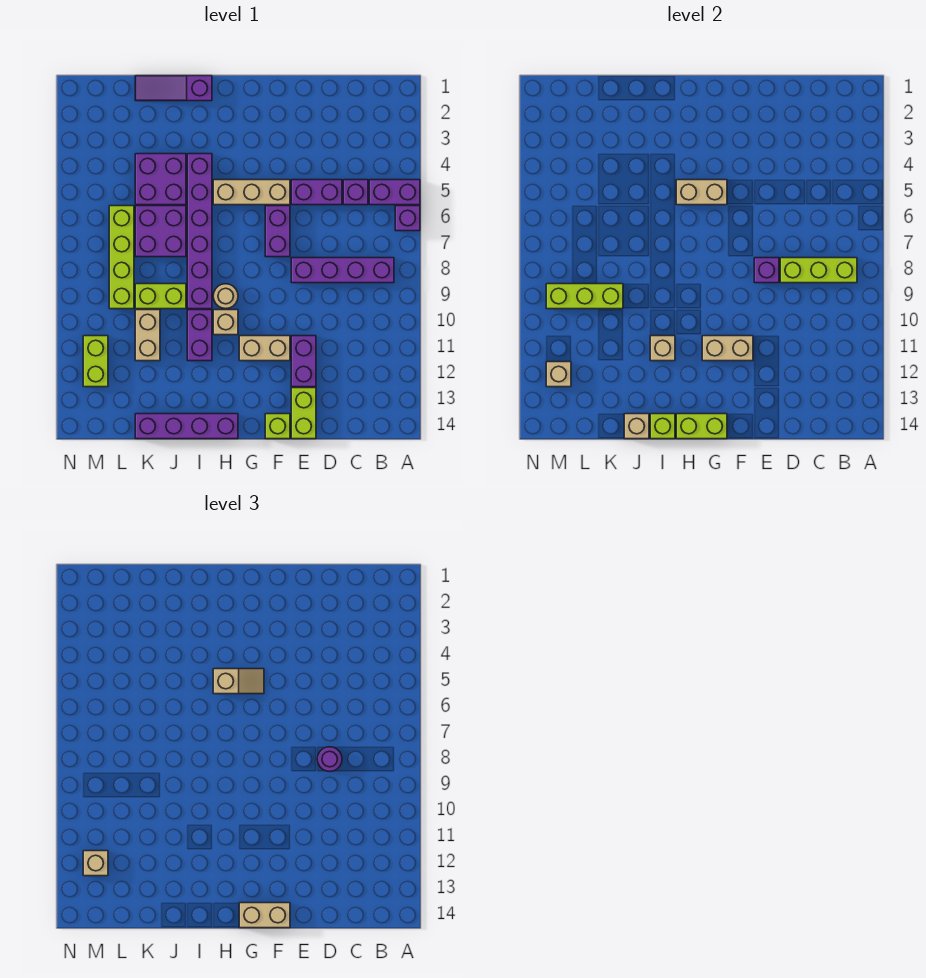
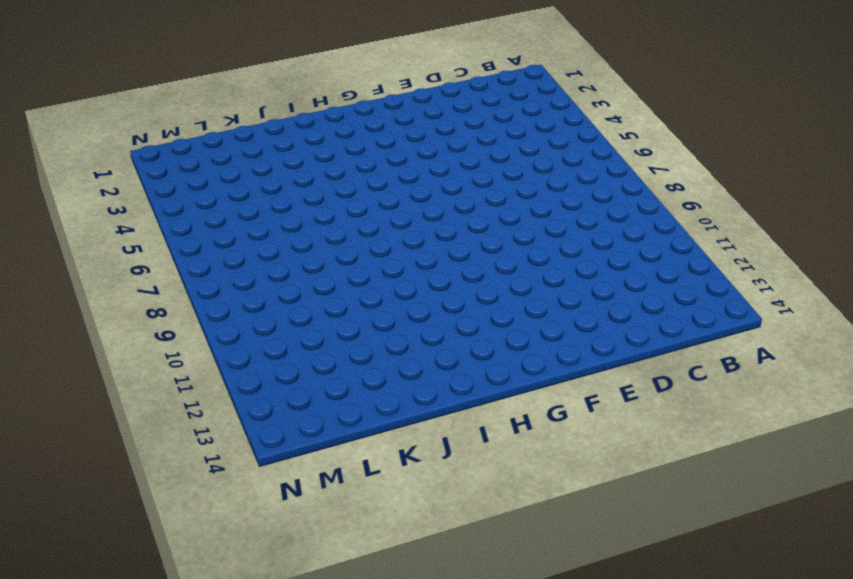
none -> purple 1x2 brick [369,180,420,205]
none -> purple 1x1 brick [395,206,420,231]
none -> purple 1x4 brick [291,258,394,283]
none -> purple 1x1 brick [343,180,368,205]

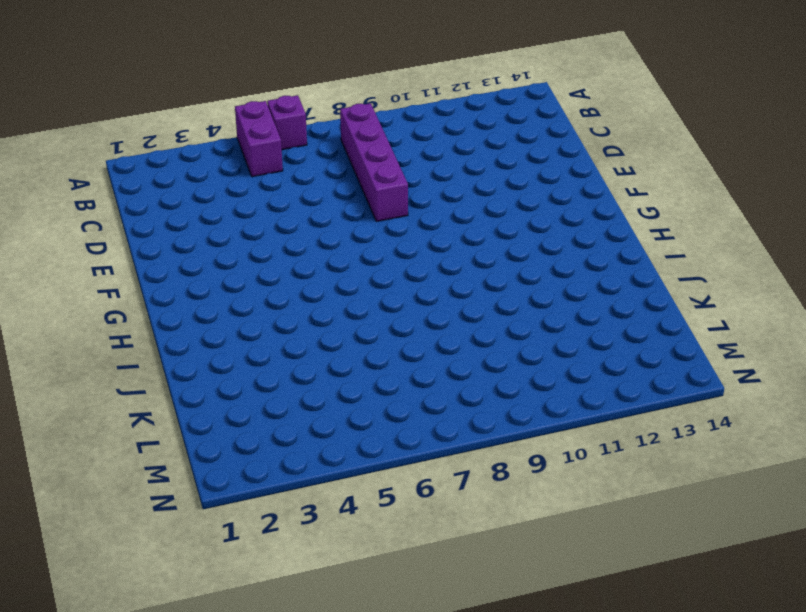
none -> purple 1x1 brick [343,180,368,205]
none -> purple 1x2 brick [291,180,342,205]
none -> purple 1x2 brick [291,336,316,387]
none -> lime 1x2 brick [291,388,316,439]

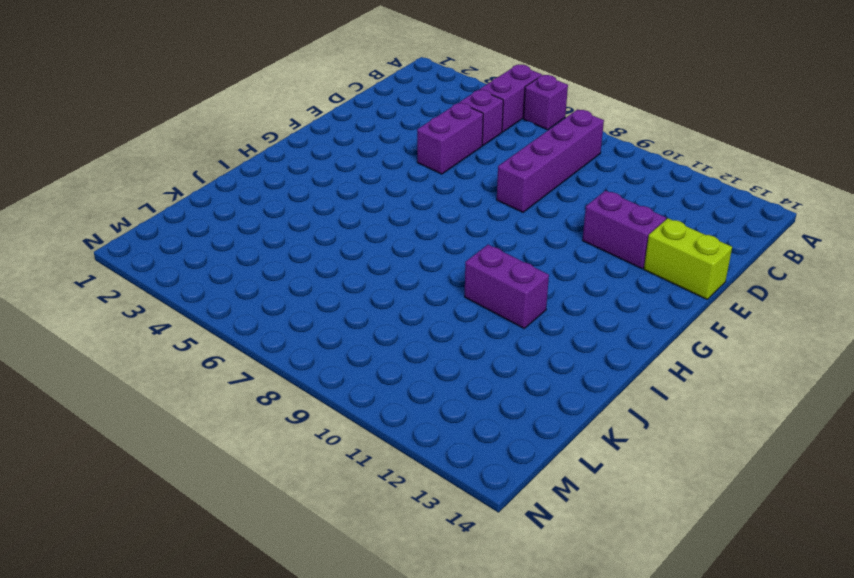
none -> tan 1x3 brick [213,180,290,205]
none -> purple 1x2 brick [265,206,290,257]
none -> tan 1x2 brick [239,336,290,361]
none -> lime 1x1 brick [265,414,290,439]

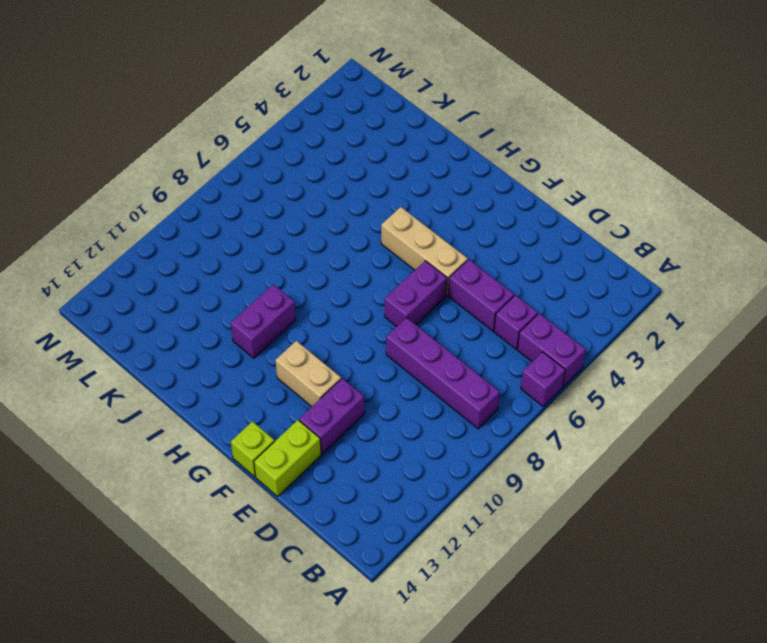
none -> tan 1x1 round brick [213,284,238,309]
none -> tan 1x1 brick [213,310,238,335]
none -> purple 1x4 brick [135,414,238,439]
none -> purple 1x3 slope [135,76,212,101]

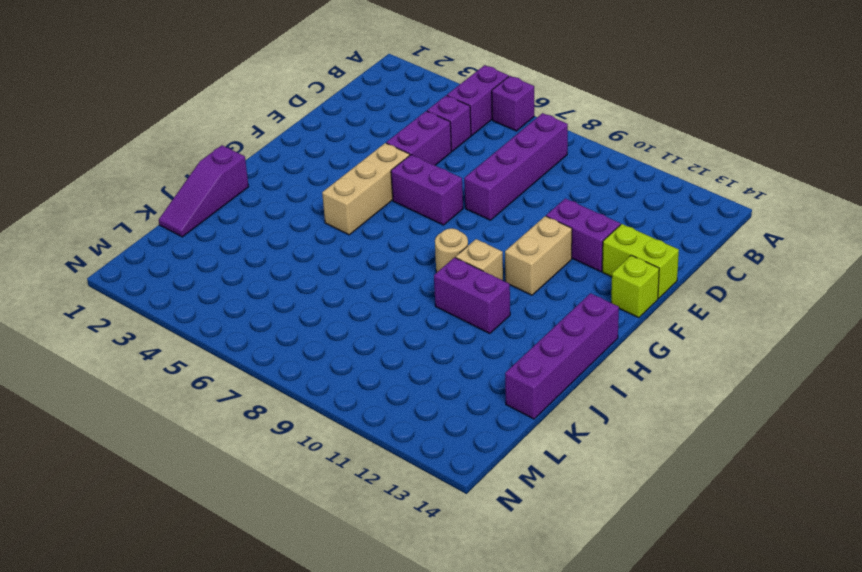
none -> purple 1x6 brick [187,154,212,309]
none -> purple 2x2 brick [135,154,186,205]
none -> purple 2x2 brick [135,206,186,257]
none -> lime 1x2 brick [135,284,186,309]

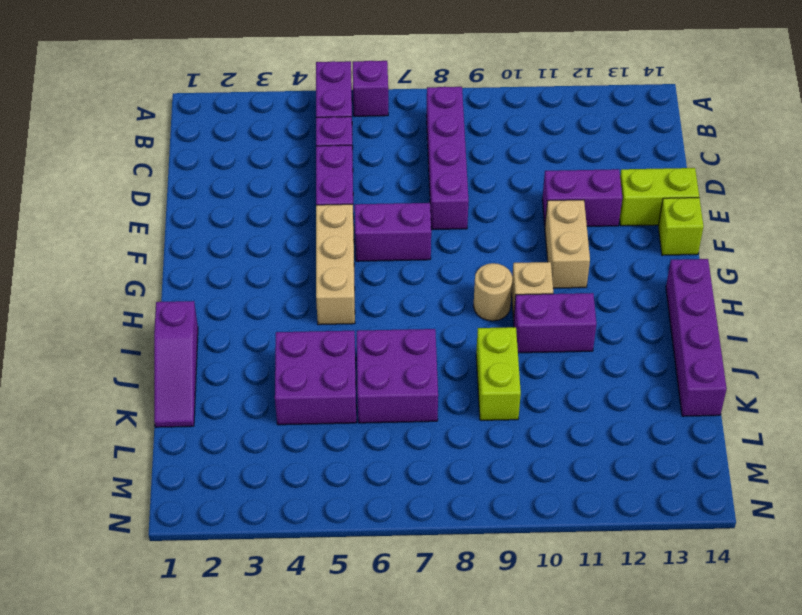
none -> purple 1x6 brick [187,154,212,309]
none -> tan 1x2 brick [135,310,160,361]
none -> lime 1x4 brick [109,206,134,309]
none -> lime 1x2 brick [83,336,108,387]

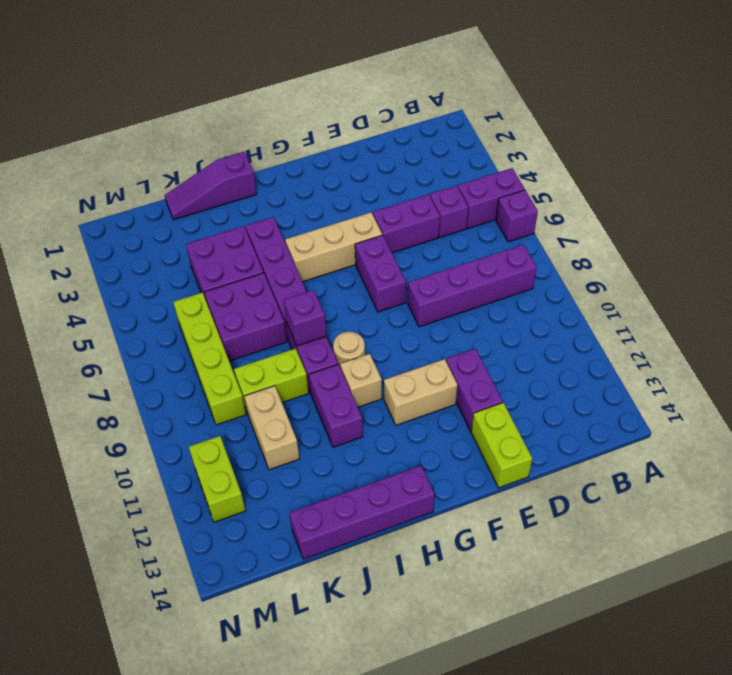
purple 1x1 brick [284,290,326,346] -> purple 1x1 brick moved to [754,258,779,283]
none -> lime 1x1 brick [265,414,290,439]
none -> lime 1x3 brick [780,258,857,283]
none -> tan 1x2 brick [702,336,753,361]
none -> tan 1x2 brick [676,180,727,205]

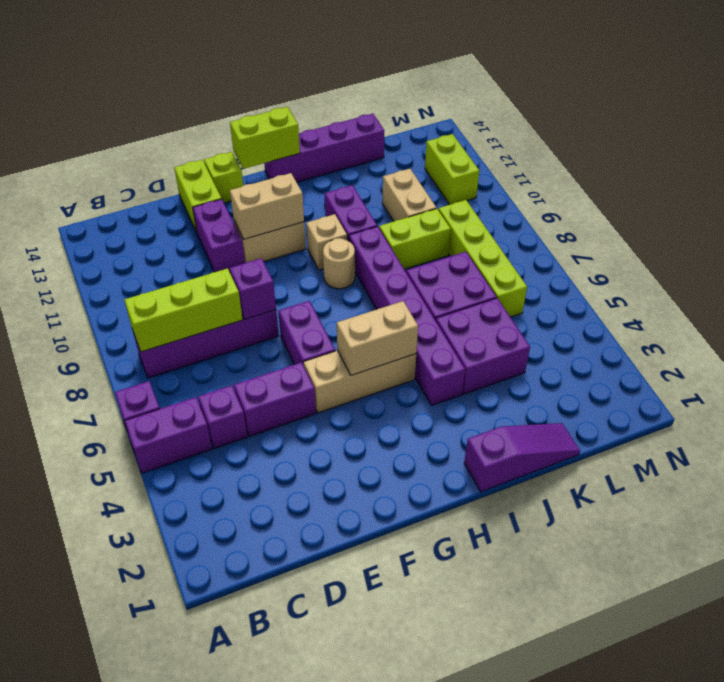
none -> tan 1x1 brick [650,336,675,361]
none -> lime 1x1 brick [650,414,675,439]
none -> tan 1x1 brick [624,414,649,439]
none -> lime 1x3 brick [546,284,623,309]

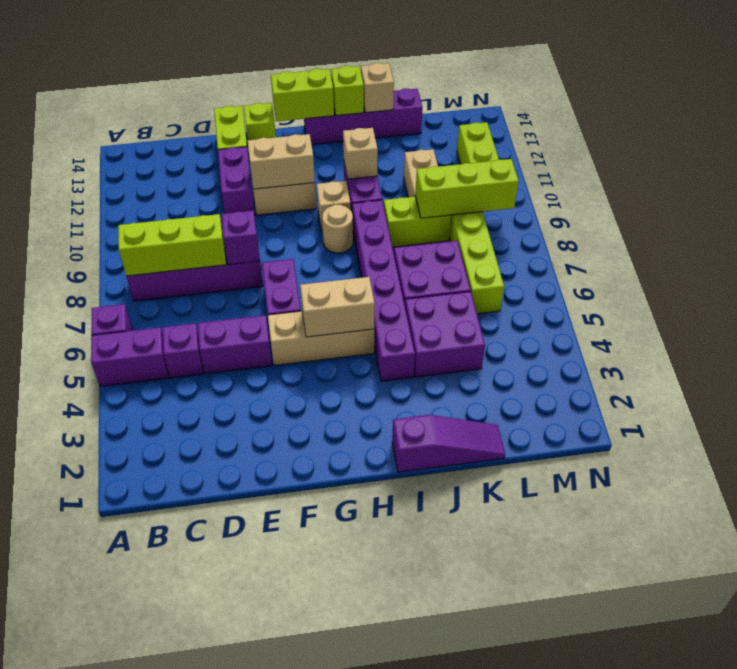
none -> tan 1x1 brick [546,362,571,387]
none -> purple 1x1 round brick [317,747,342,772]
none -> tan 1x2 brick [239,903,290,928]
none -> tan 1x2 slope [213,669,264,694]

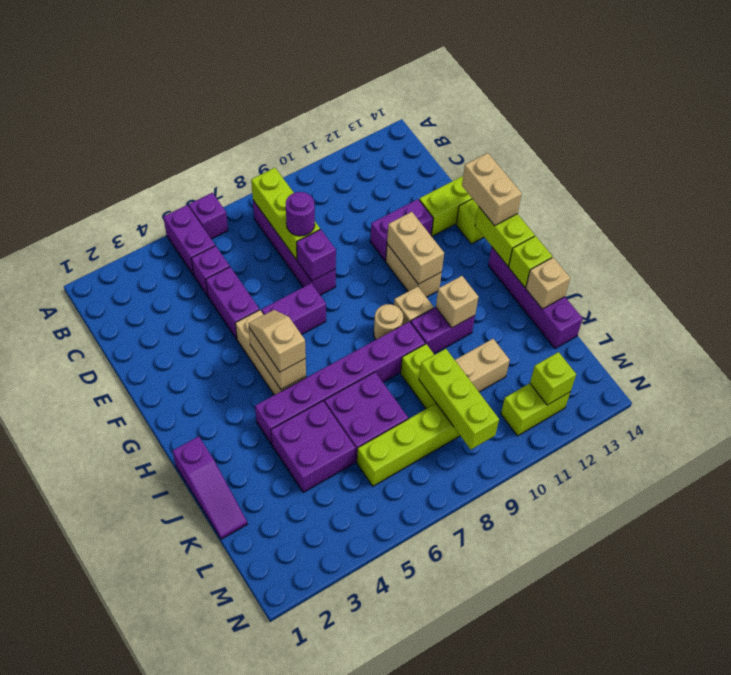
lime 1x1 brick [530,352,576,405] -> tan 1x1 brick [546,362,571,387]
none -> tan 1x1 brick [83,851,108,876]

